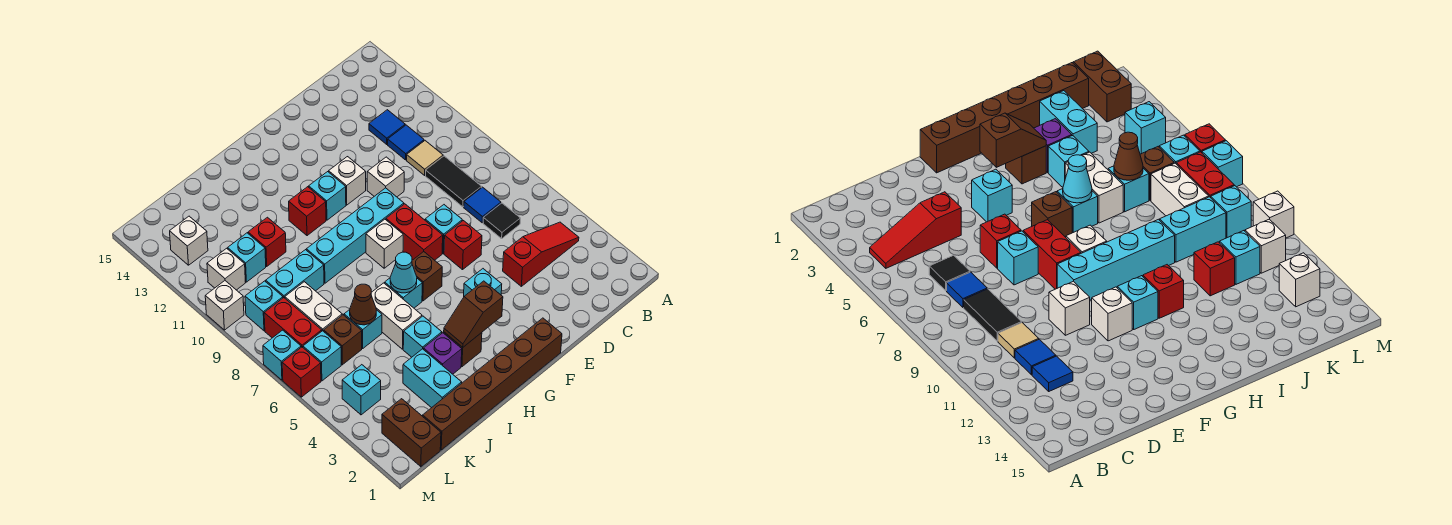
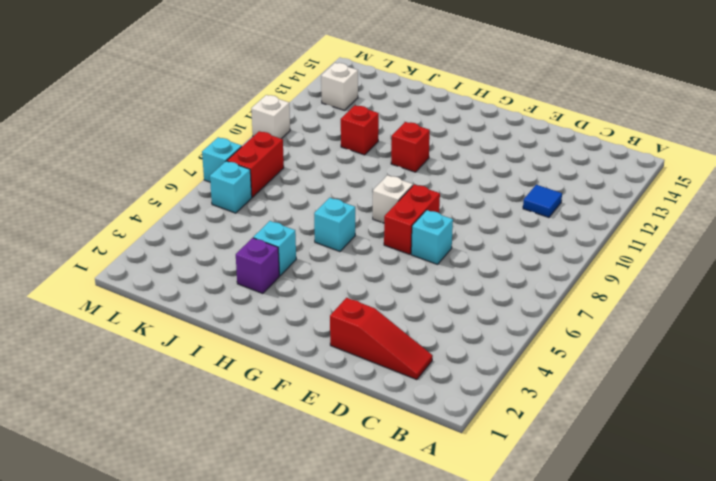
red 1x3 slope [330,298,433,380] -> red 1x3 slope moved to [503,222,579,286]
none -> black 1x1 tile [483,203,520,239]
none -> blue 1x1 tile [464,187,501,223]
none -> black 1x2 tile [426,156,482,207]
none -> tan 1x1 tile [407,141,443,175]

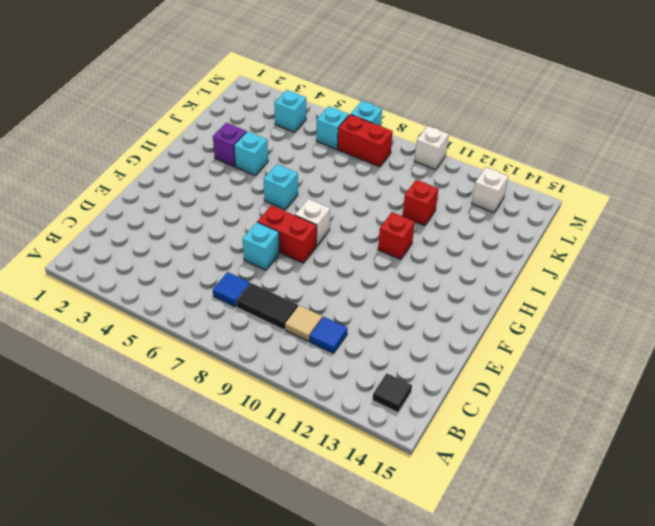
black 1x1 tile [373,374,412,412] -> black 1x1 tile moved to [483,203,520,239]
none -> red 1x3 slope [503,222,579,286]
none -> blue 1x1 tile [369,110,405,144]
none -> red 1x1 brick [444,221,482,270]
none -> white 1x1 brick [367,157,404,197]

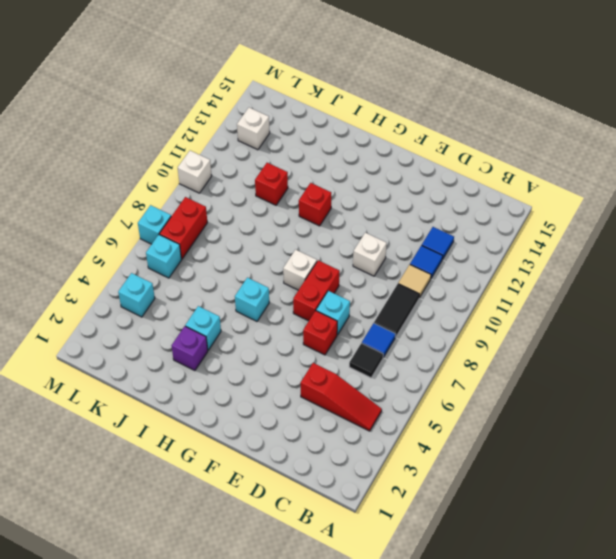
none -> brown 1x6 brick [423,318,562,450]
none -> cyan 1x1 brick [464,269,502,296]
none -> cyan 1x4 brick [306,188,404,283]
none -> white 1x1 brick [329,157,366,205]

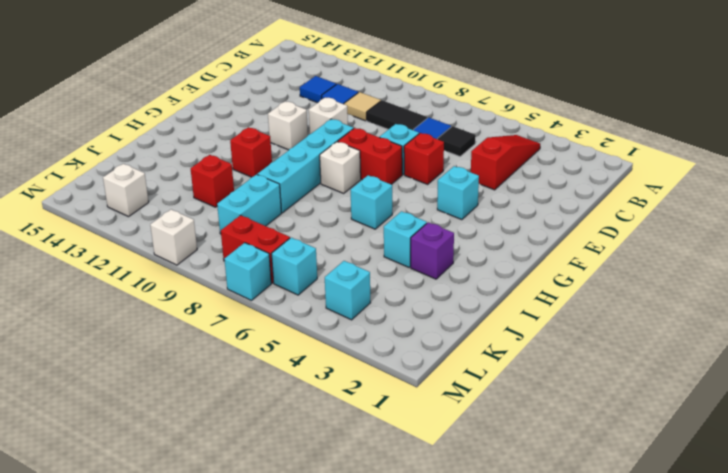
none -> brown 1x6 brick [423,318,562,450]
none -> brown 1x1 brick [412,252,442,301]
none -> cyan 1x1 brick [309,172,346,220]
none -> brown 1x1 brick [444,332,482,367]

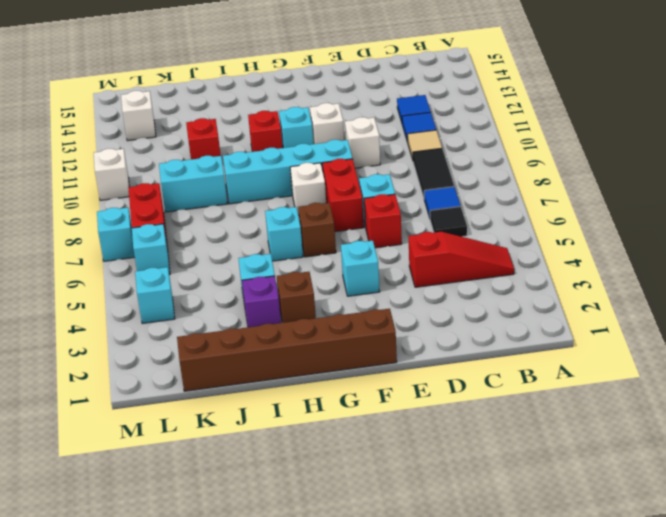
none -> white 1x2 brick [371,283,422,349]
none -> cyan 1x2 brick [403,349,462,408]
none -> cyan 1x1 brick [344,310,382,348]
none -> brown 1x1 brick [324,315,362,365]

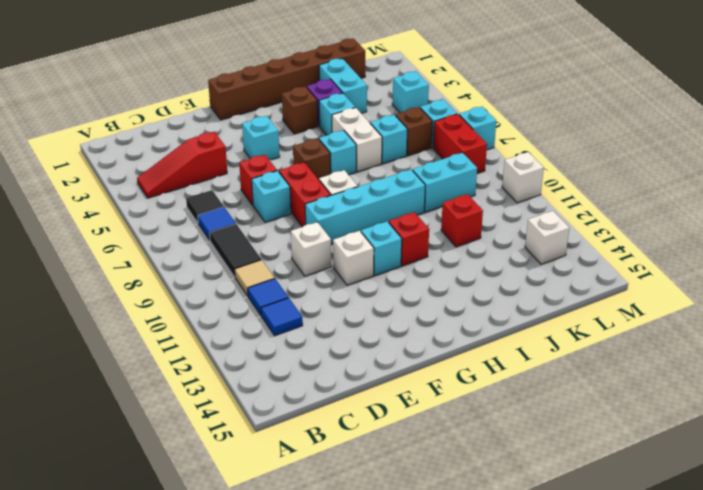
none -> white 1x2 brick [285,282,342,331]
none -> cyan 1x1 brick [228,233,266,282]
none -> brown 1x2 brick [382,399,441,467]
none -> cyan 1x1 brick [245,281,283,331]

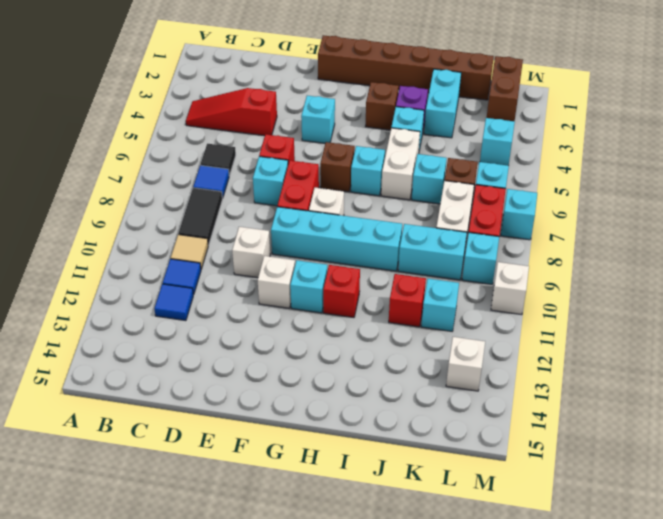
none -> white 1x1 brick [207,248,245,290]
none -> red 1x1 brick [282,347,321,397]
none -> brown 1x2 slope [444,281,503,347]
none -> cyan 1x1 cone [390,252,417,293]

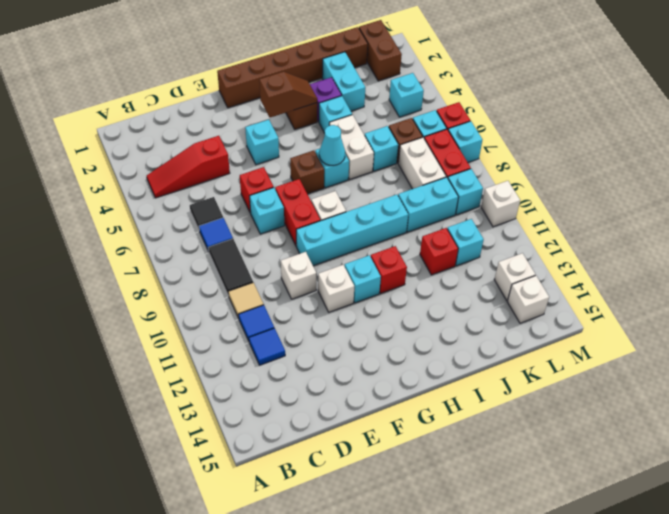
white 1x1 brick [507,276,549,323] -> white 1x1 brick moved to [207,248,245,290]
none -> brown 1x1 cone [350,284,376,325]

